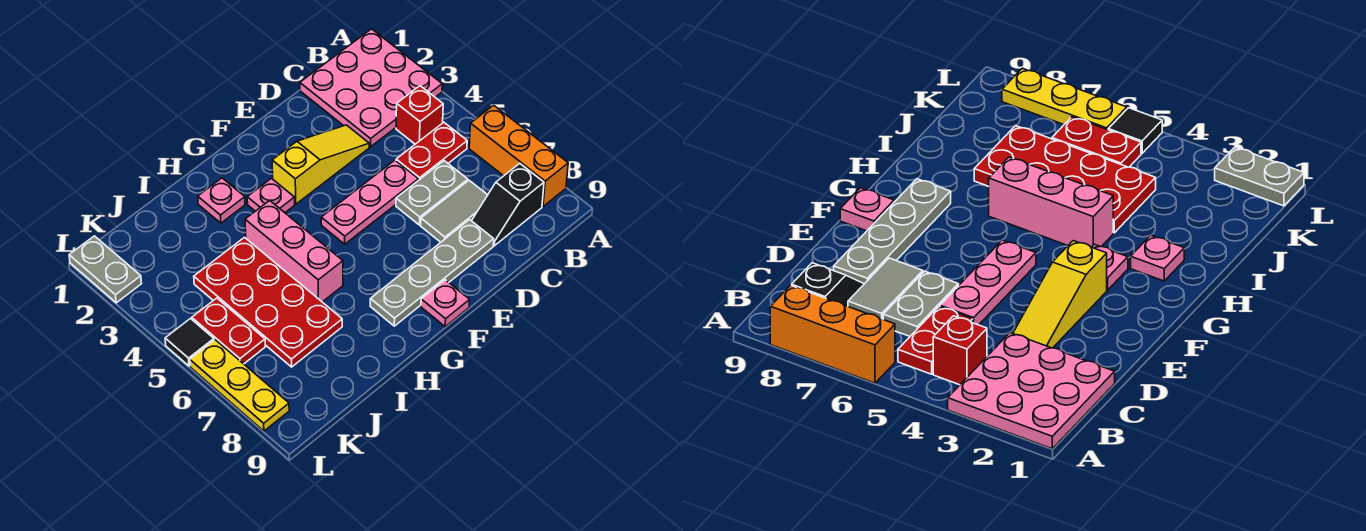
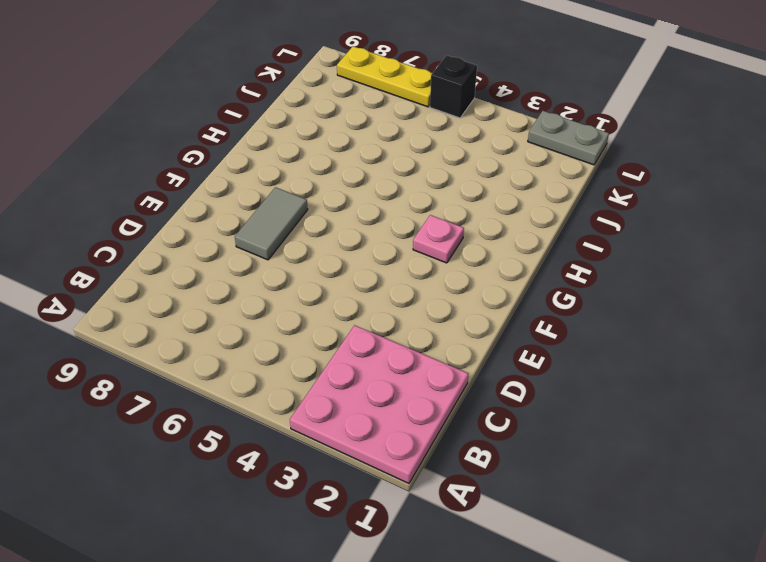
grey 1x2 tile [235,187,308,260] -> grey 1x2 tile moved to [421,180,487,242]
black 1x1 brick [430,55,477,118] -> black 1x1 tile [165,319,214,366]
none -> orange 1x3 brick [469,105,568,206]
none -> red 1x1 brick [396,86,443,144]
none -> red 1x2 plate [396,122,467,180]

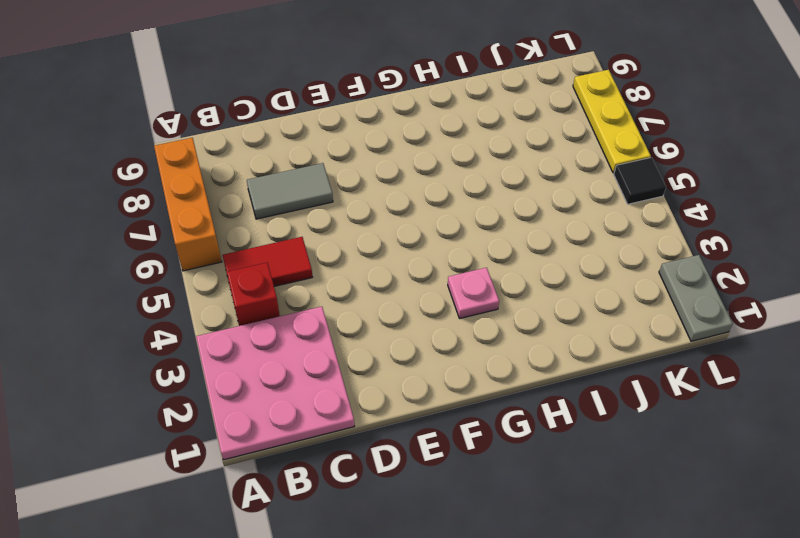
red 1x2 tile [223,237,312,286] -> red 1x2 plate [396,122,467,180]
none -> black 1x2 slope [472,163,544,246]
none -> grey 1x2 plate [396,161,468,225]
none -> yellow 1x3 slope [272,125,369,204]

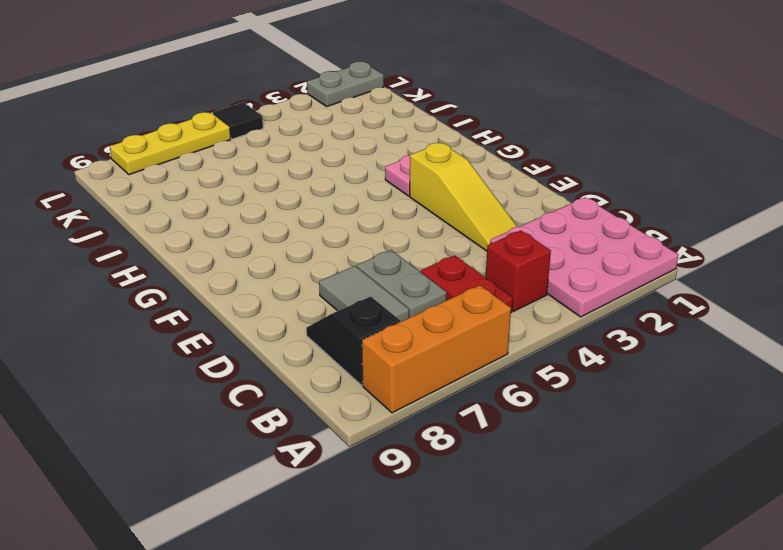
none -> pink 1x3 plate [321,160,418,244]
none -> grey 1x4 plate [370,220,494,326]
none -> pink 1x1 plate [421,280,470,327]

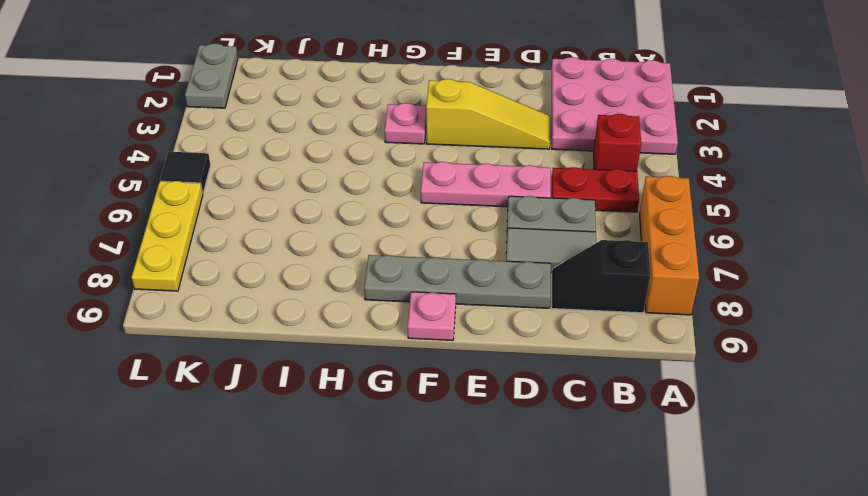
none -> pink 1x1 plate [198,178,245,223]
none -> pink 1x3 brick [245,200,343,302]
none -> red 2x4 plate [194,237,342,367]

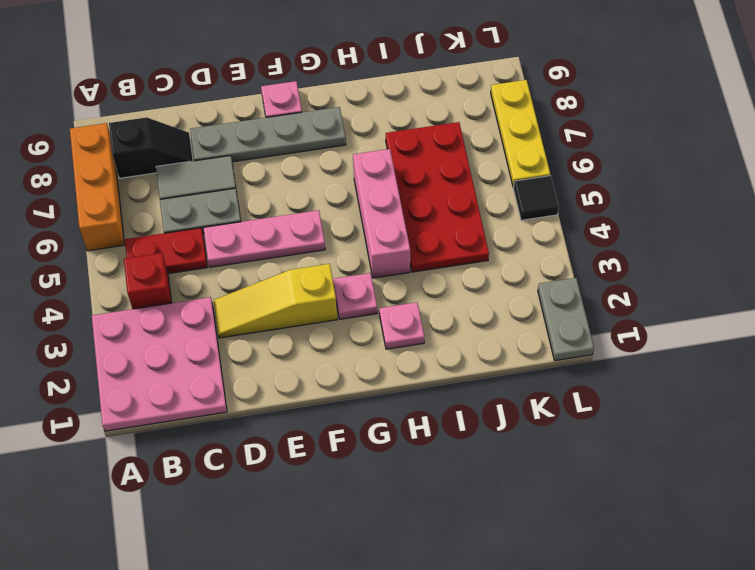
none -> red 1x2 plate [192,298,265,364]

